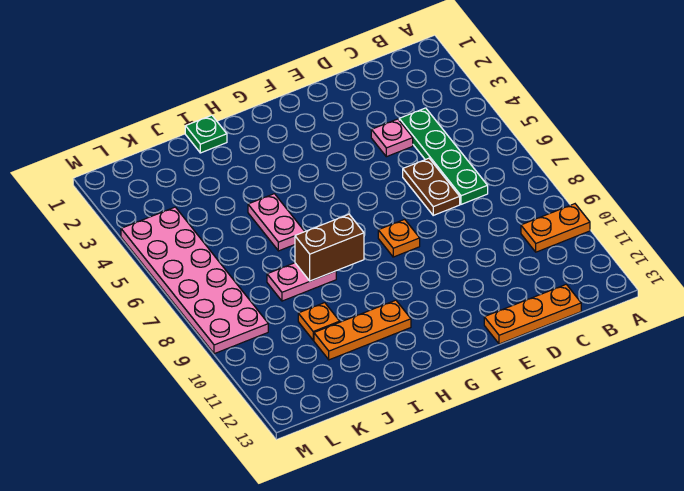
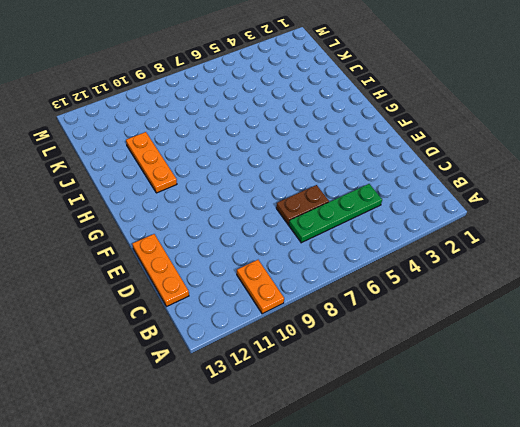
none -> pink 1x1 plate [371,119,413,157]
none -> orange 1x1 plate [378,219,420,257]
none -> green 1x1 plate [185,115,227,153]

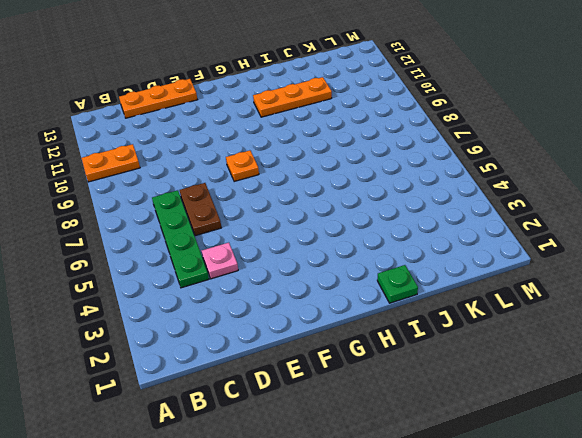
none -> pink 1x2 plate [248,194,305,251]
none -> pink 1x2 plate [267,263,336,301]
none -> orange 1x1 plate [298,303,340,340]

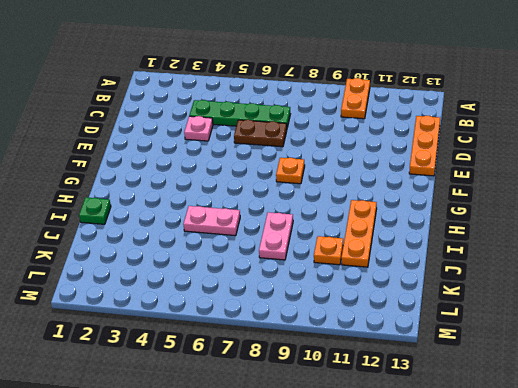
none -> pink 2x6 plate [121,207,268,354]
none -> brown 1x2 brick [295,214,364,281]

